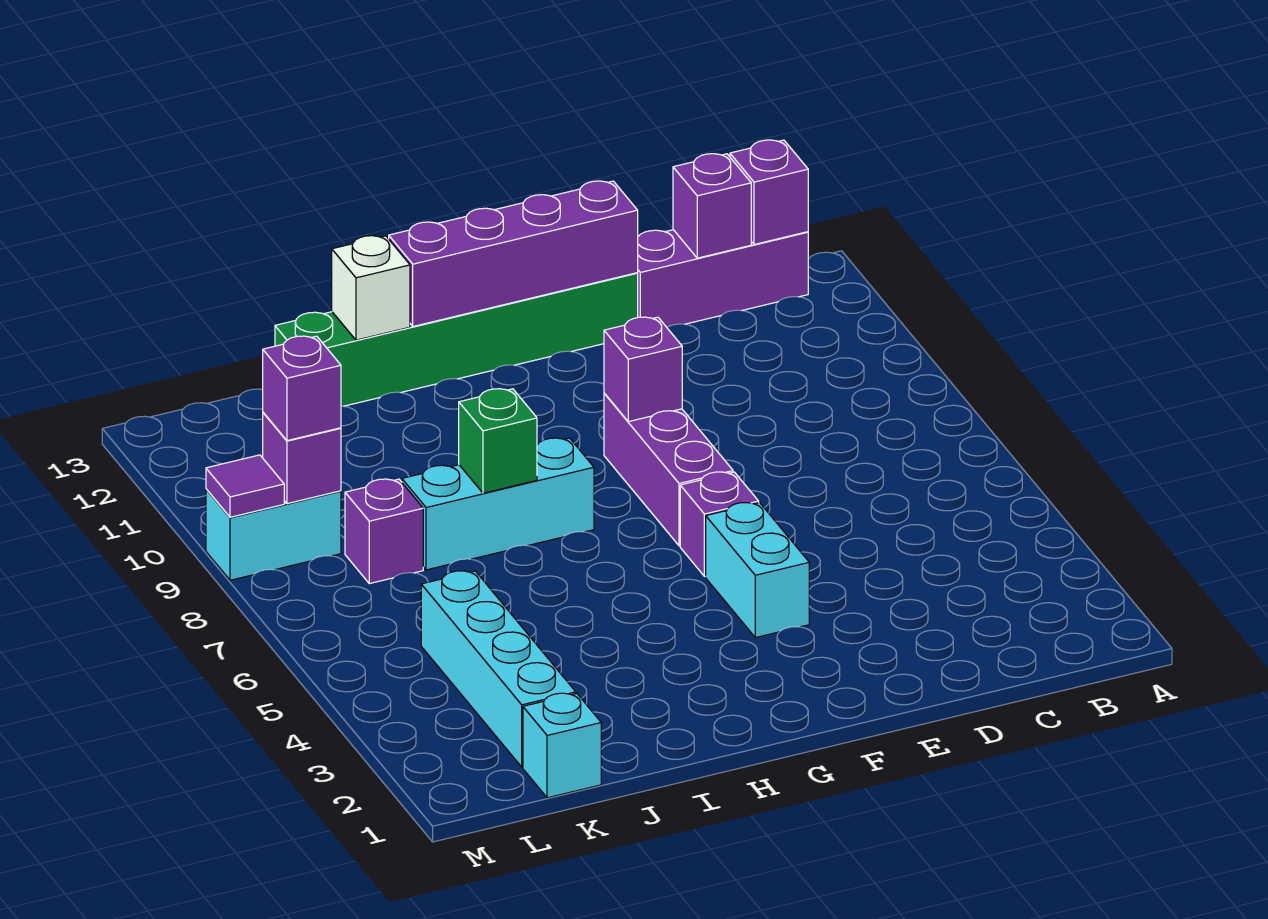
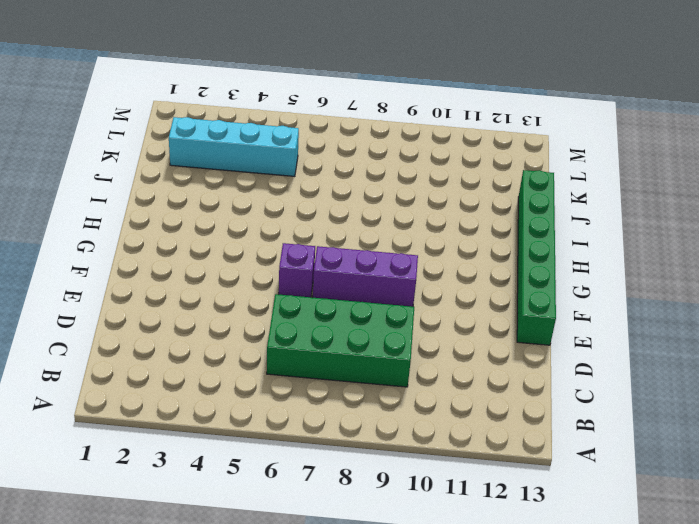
green 2x4 brick [267,294,414,387] -> none
none -> purple 1x3 brick [638,230,808,327]
none -> cyan 1x2 brick [706,503,809,638]
none -> cyan 1x3 brick [402,438,594,570]

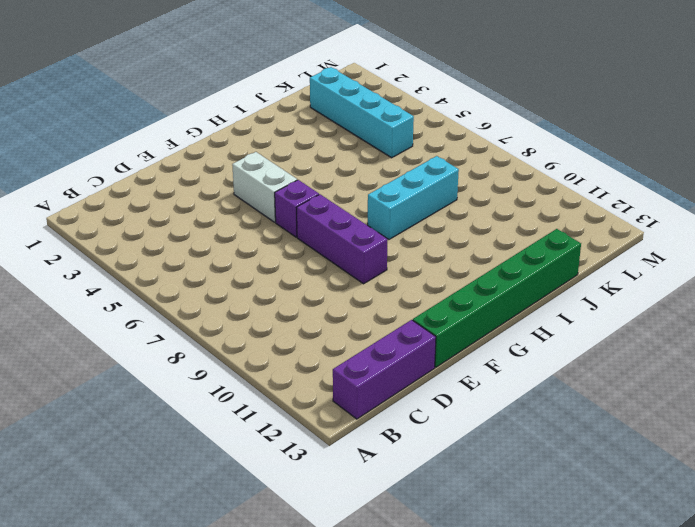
white 1x2 brick [232,152,297,222] -> cyan 1x2 brick [706,503,809,638]
none -> cyan 1x1 brick [523,693,601,798]
none -> purple 1x1 brick [345,479,423,584]
none -> cyan 1x2 brick [206,489,341,580]

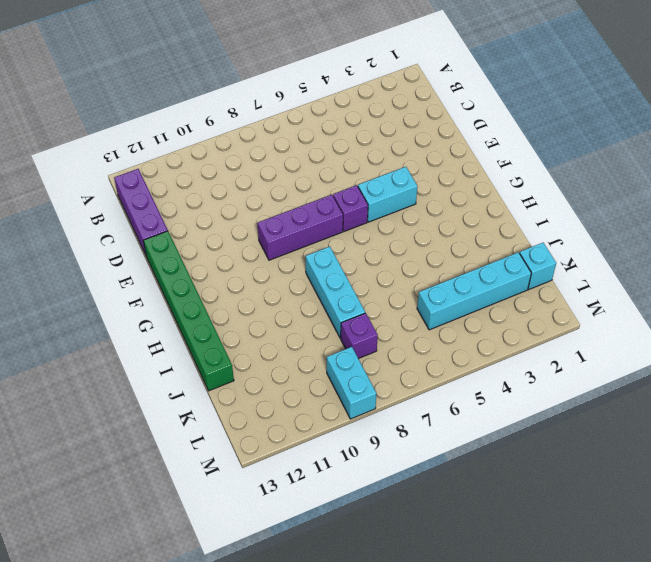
none -> purple 1x1 brick [730,140,808,245]
none -> purple 1x1 brick [673,154,751,258]
none -> purple 1x4 brick [389,181,638,326]

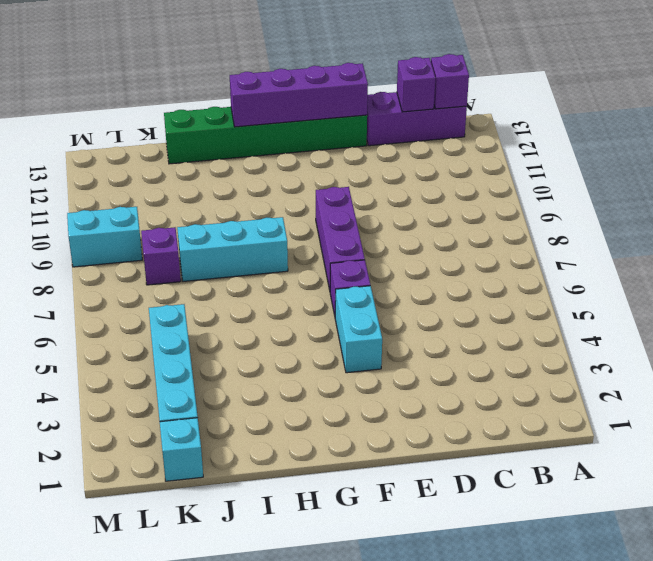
none -> purple 1x1 brick [604,317,682,422]
none -> green 1x1 brick [459,389,537,493]
none -> white 1x1 brick [332,236,410,340]

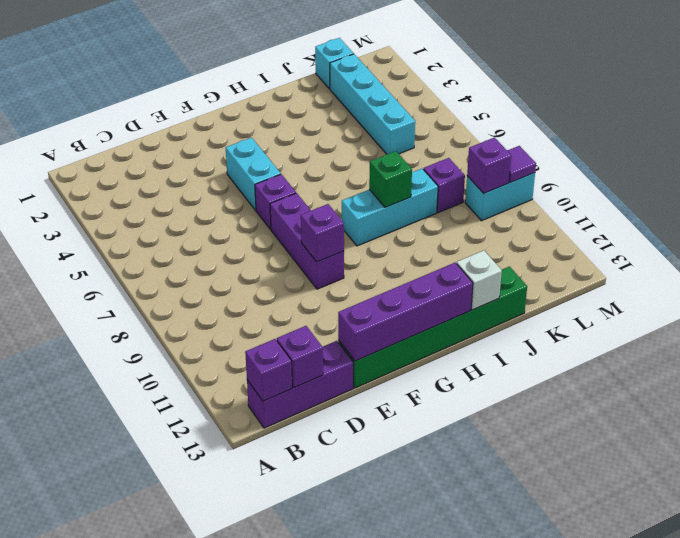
none -> purple 1x1 brick [263,336,341,441]

